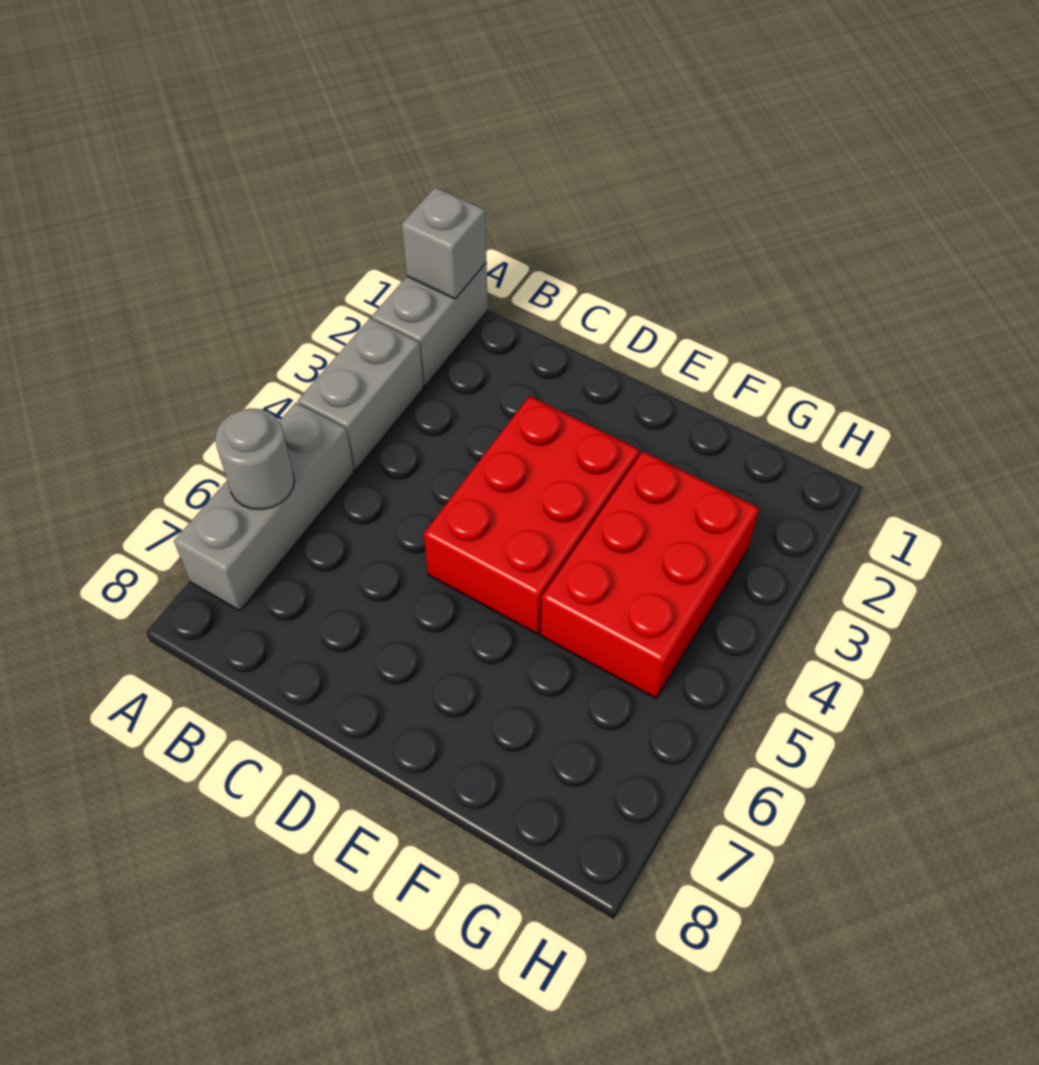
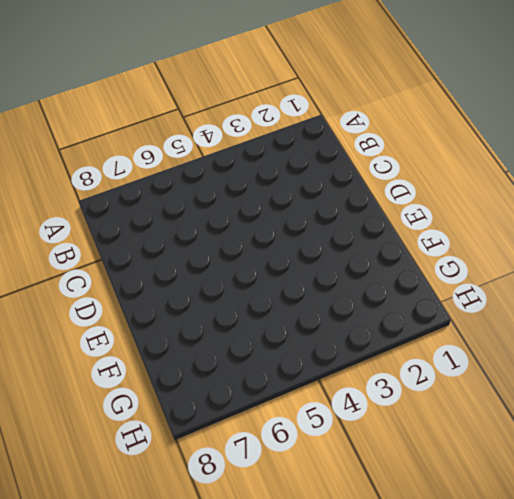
none -> grey 1x2 brick [372,263,488,386]
none -> grey 1x2 brick [298,318,424,470]

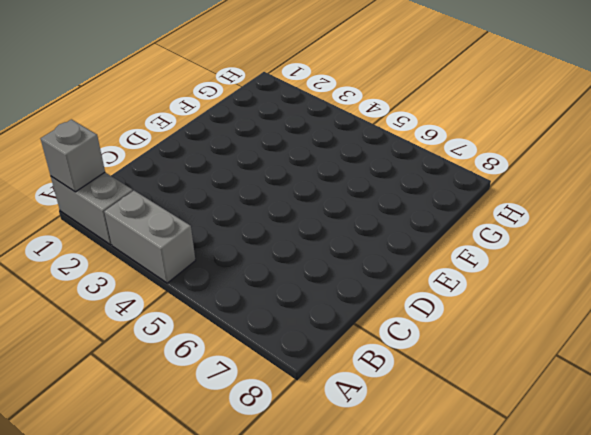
none -> grey 1x3 brick [174,403,354,611]
none -> red 2x3 brick [424,396,640,634]

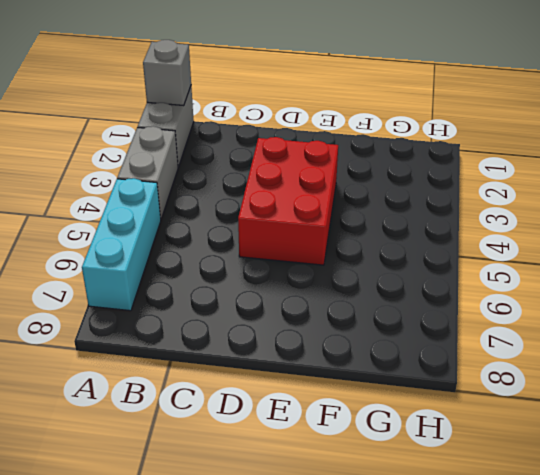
cyan 1x3 brick [82,178,161,311] -> grey 1x3 brick [174,403,354,611]
none -> red 2x3 brick [540,451,759,698]
none -> grey 1x1 round brick [215,408,294,510]

